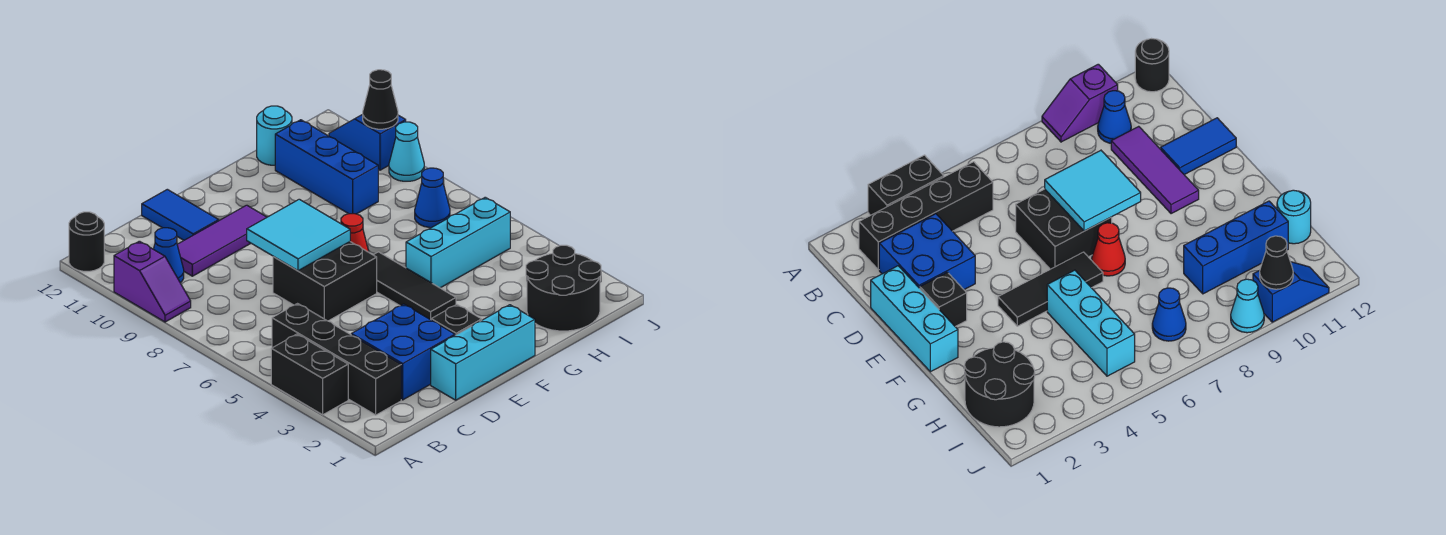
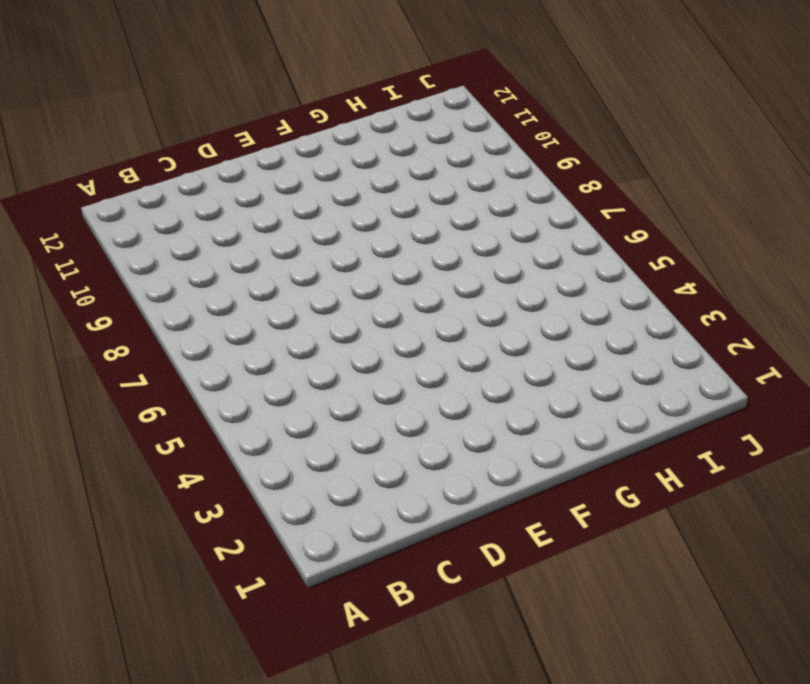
none -> black 1x2 brick [271,334,348,415]
none -> purple 1x2 slope [114,241,191,322]
none -> black 1x1 round brick [69,212,104,271]

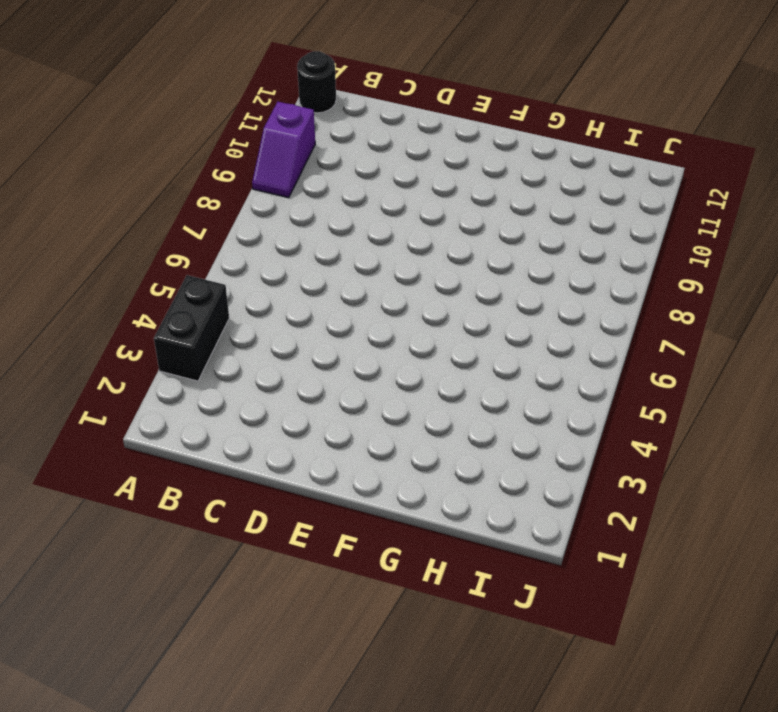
none -> black 1x4 brick [272,304,401,415]
none -> blue 1x1 cone [154,228,184,283]
none -> blue 2x2 brick [351,304,455,400]

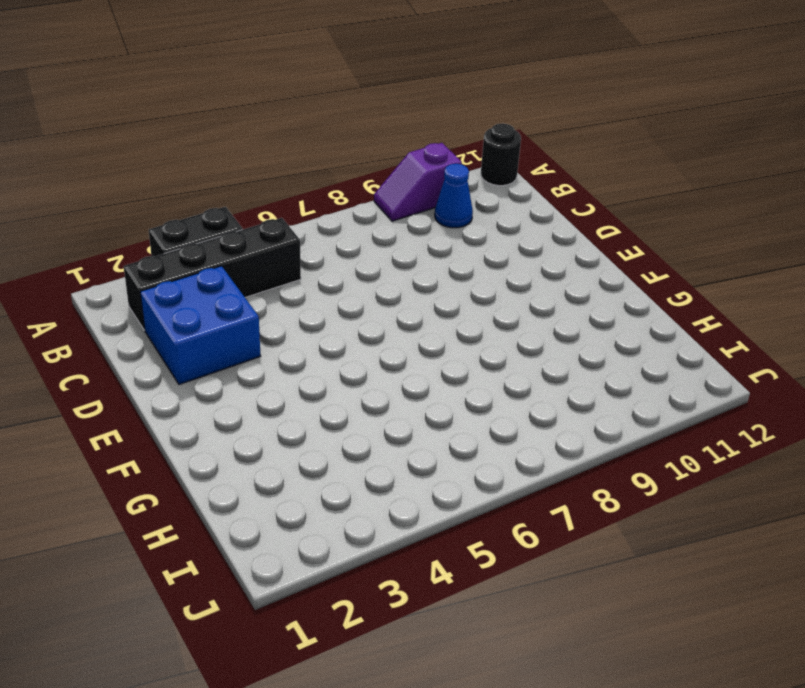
none -> purple 1x3 tile [177,205,267,276]
none -> cyan 1x3 brick [431,305,535,400]
none -> black 2x2 brick [273,242,377,321]

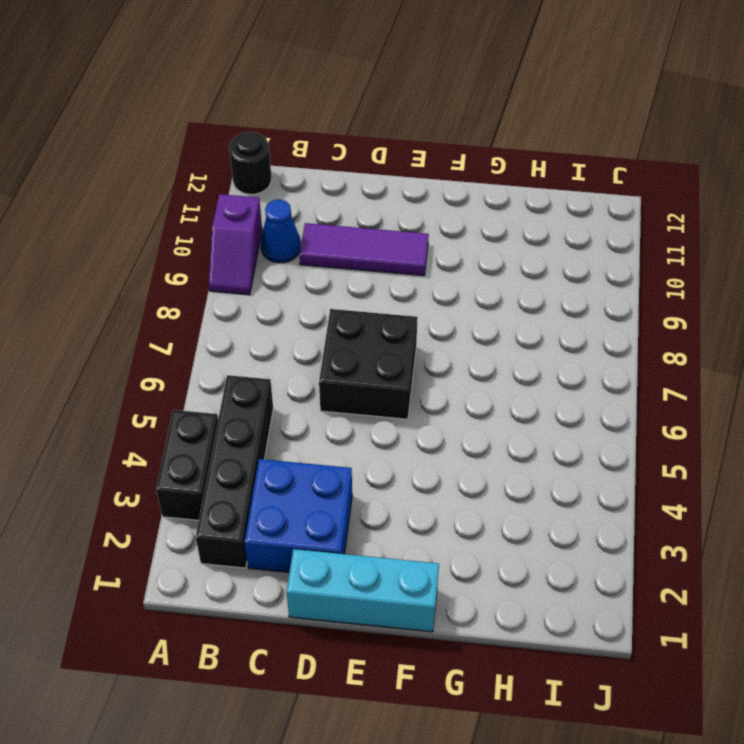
none -> blue 1x2 tile [142,189,219,240]
none -> black 1x1 brick [431,304,482,335]
none -> black 1x3 tile [374,252,456,320]

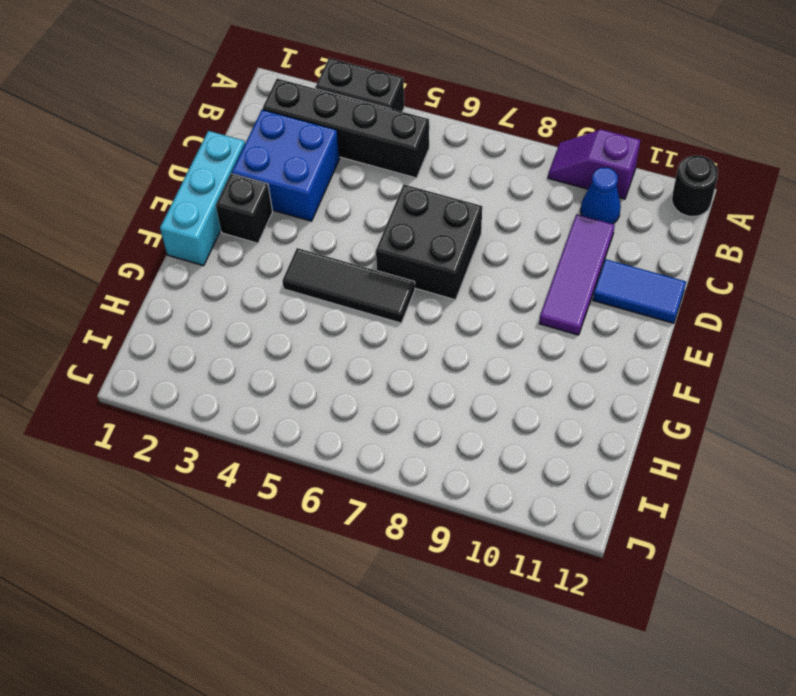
none -> red 1x1 cone [341,214,369,252]
none -> cyan 1x3 brick [406,197,510,288]
none -> black 2x2 round brick [526,245,601,331]

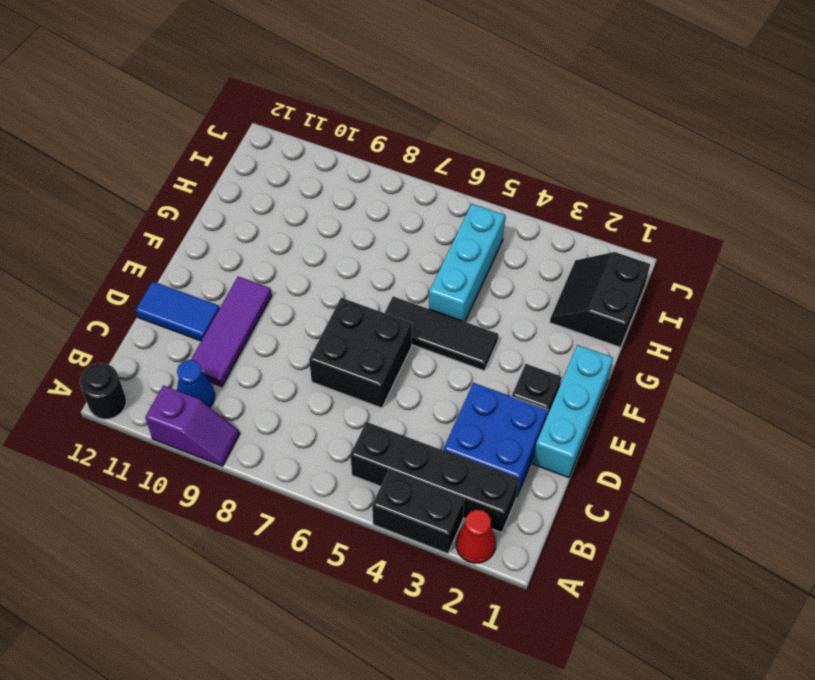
red 1x1 cone [456,510,496,563] -> red 1x1 cone moved to [341,214,369,252]
black 2x2 slope [550,252,650,347] -> black 2x2 round brick [526,245,601,331]
none -> blue 1x3 brick [275,120,378,214]
none -> cyan 1x1 round brick [257,106,292,165]
none -> blue 1x1 cone [415,168,450,228]

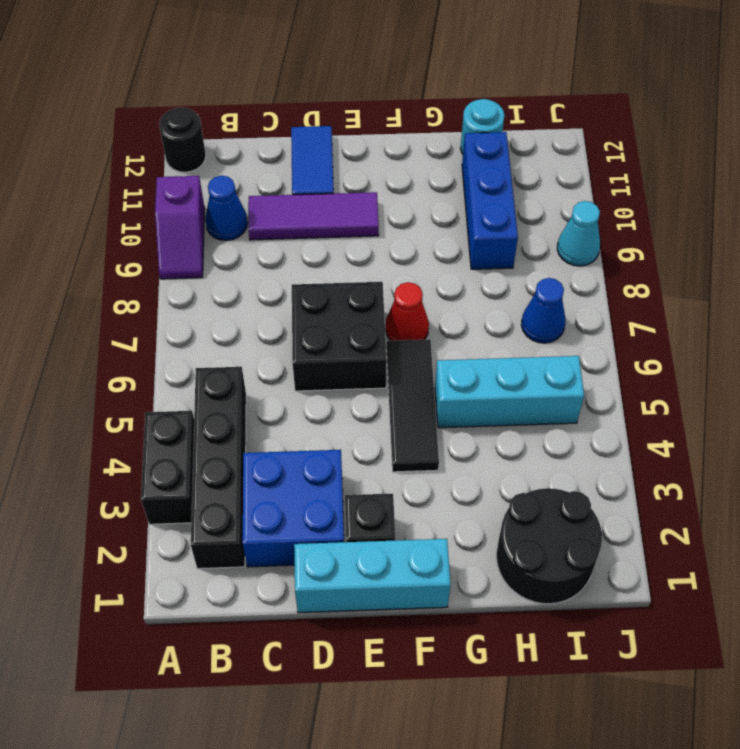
none -> blue 1x2 slope [329,114,406,170]
none -> cyan 2x2 tile [247,199,350,271]
none -> black 1x1 cone [363,70,398,129]

